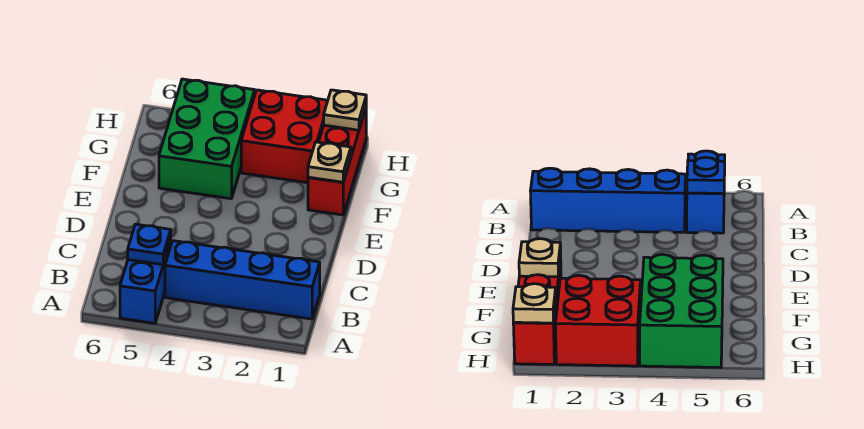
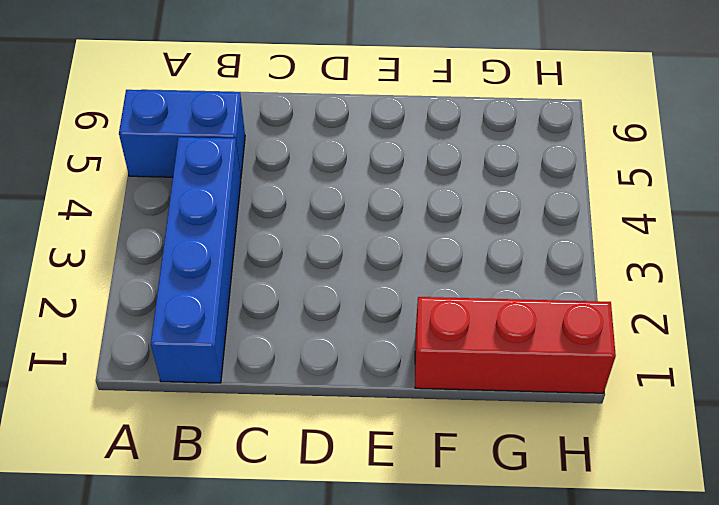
none -> green 2x3 brick [159,79,255,199]
none -> red 2x2 brick [241,90,328,183]

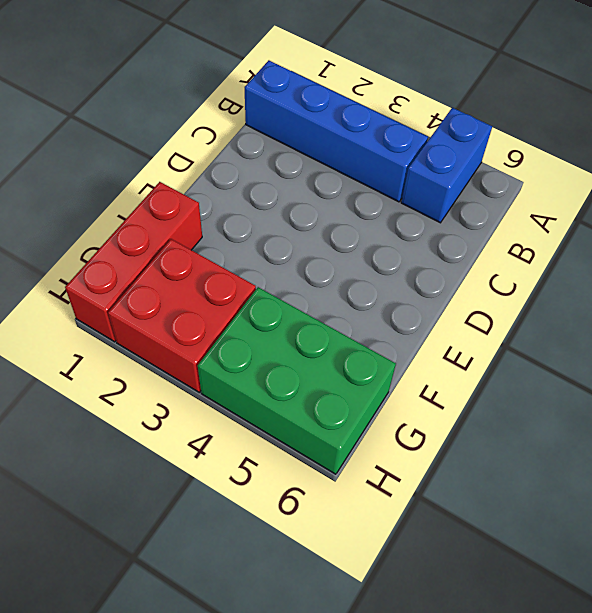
green 2x3 brick [198,287,396,474] -> green 2x3 brick turned to [159,79,255,199]
none -> blue 1x1 plate [128,224,171,265]
none -> tan 1x1 plate [308,142,351,182]

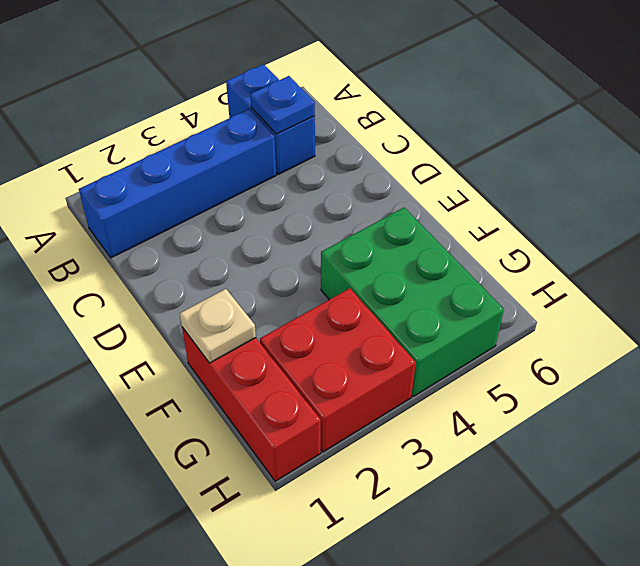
none -> tan 1x1 plate [324,90,366,130]

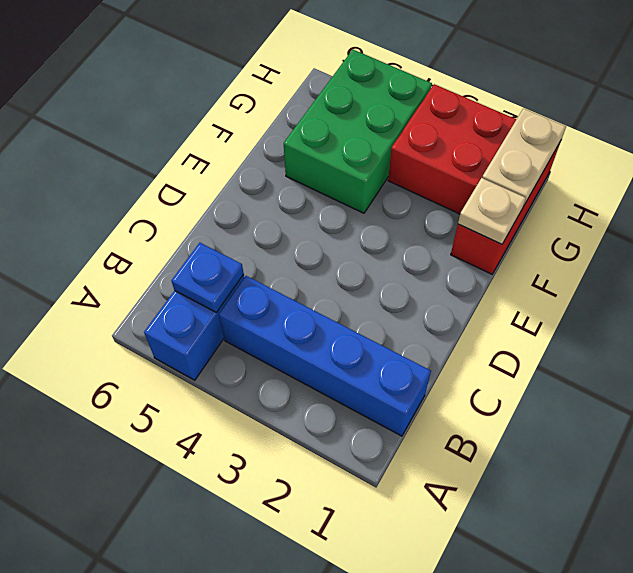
tan 1x2 plate [482,108,566,205] -> tan 1x1 plate [324,90,366,130]

